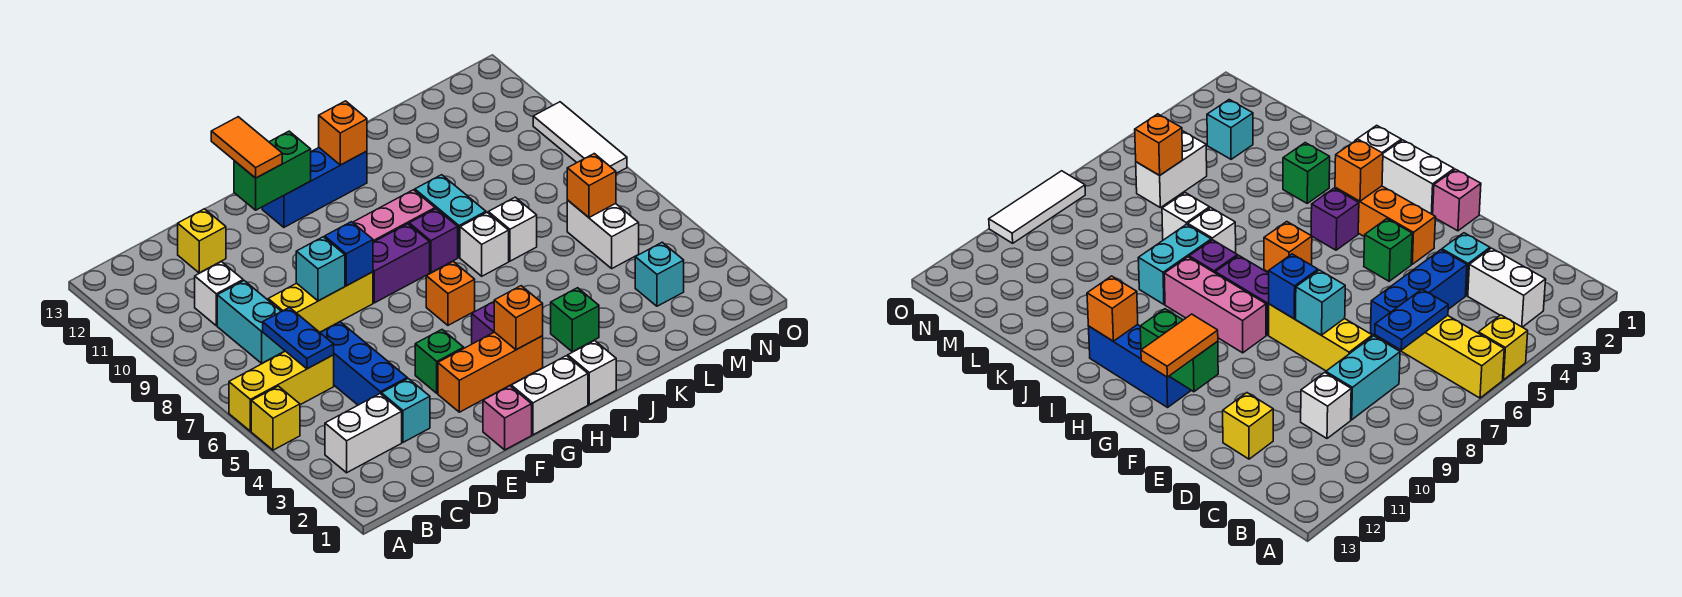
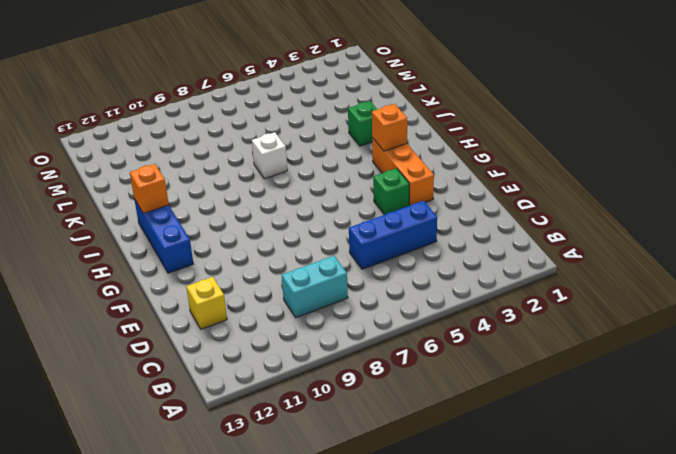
none -> yellow 1x1 brick [251,386,300,450]
none -> yellow 1x3 brick [229,351,334,431]
none -> white 1x2 brick [325,394,402,473]
none -> white 1x1 brick [195,262,243,326]

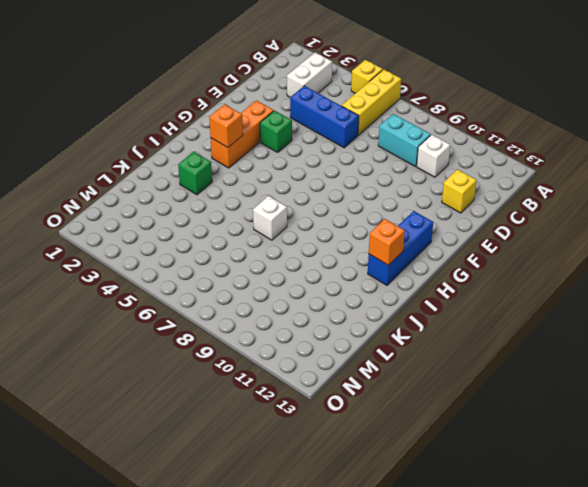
none -> cyan 1x1 brick [381,379,430,442]
none -> yellow 1x3 brick [268,272,373,332]
none -> pink 1x1 brick [483,386,532,450]
none -> white 1x2 brick [511,356,588,435]

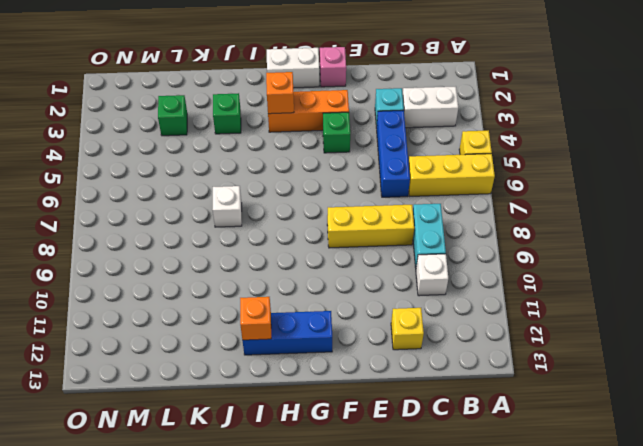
green 1x1 brick [158,95,187,136] -> none
none -> purple 1x2 brick [373,224,430,303]
none -> pink 1x3 brick [353,190,435,242]
none -> purple 1x1 brick [472,302,494,344]
none -> orange 1x1 brick [426,262,475,325]

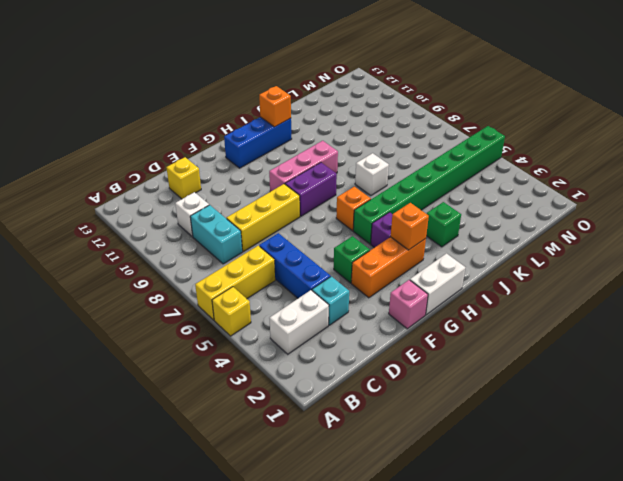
green 1x8 brick [353,126,505,244] -> white 1x2 brick [567,200,639,268]
none -> white 1x1 brick [568,341,616,405]
none -> purple 1x1 brick [409,209,458,273]
none -> cyan 1x2 brick [415,175,486,257]
none -> white 1x1 brick [488,197,537,261]

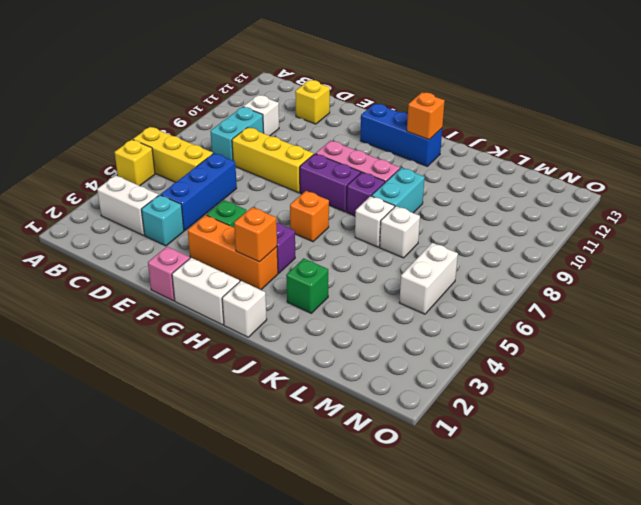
none -> cyan 1x1 brick [635,242,684,306]
none -> white 1x3 tile [533,102,627,173]
none -> blue 1x2 plate [263,308,334,369]
none -> cyan 1x1 brick [296,237,345,301]

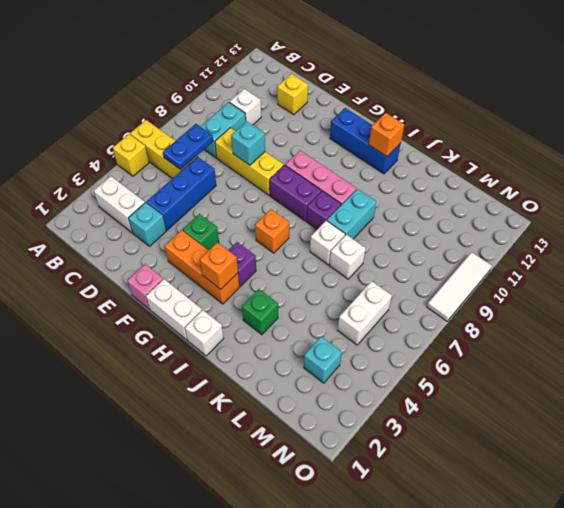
none -> blue 1x1 brick [325,222,373,286]
none -> green 1x2 brick [234,131,311,210]
none -> orange 1x1 brick [567,154,616,217]
none -> orange 1x2 tile [211,117,282,178]

